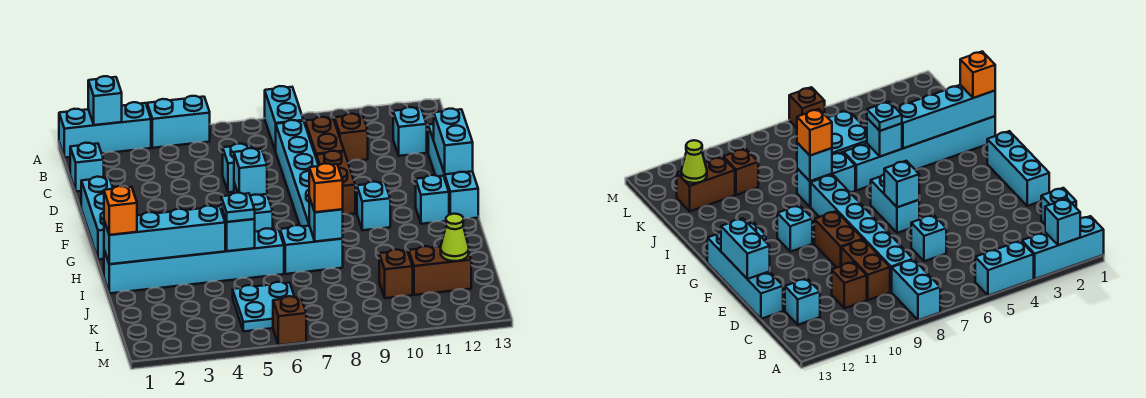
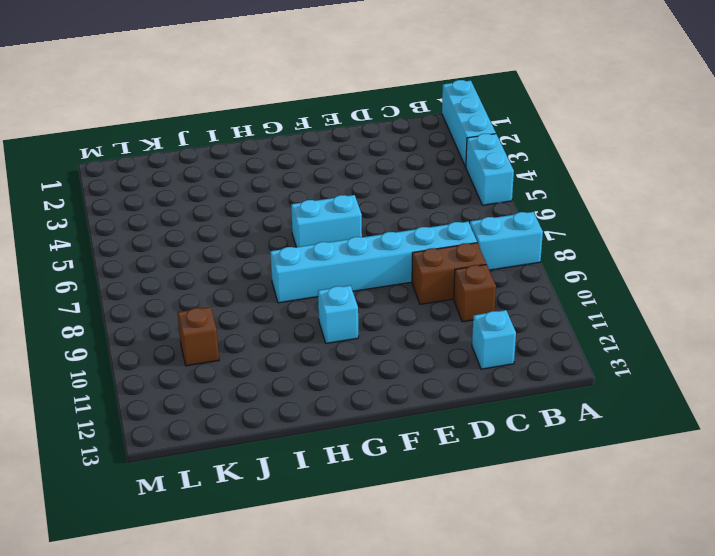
none -> cyan 1x1 brick [70,143,104,192]
none -> cyan 1x1 brick [223,144,252,192]
none -> cyan 1x4 brick [428,124,478,219]
none -> cyan 1x3 brick [81,177,113,259]

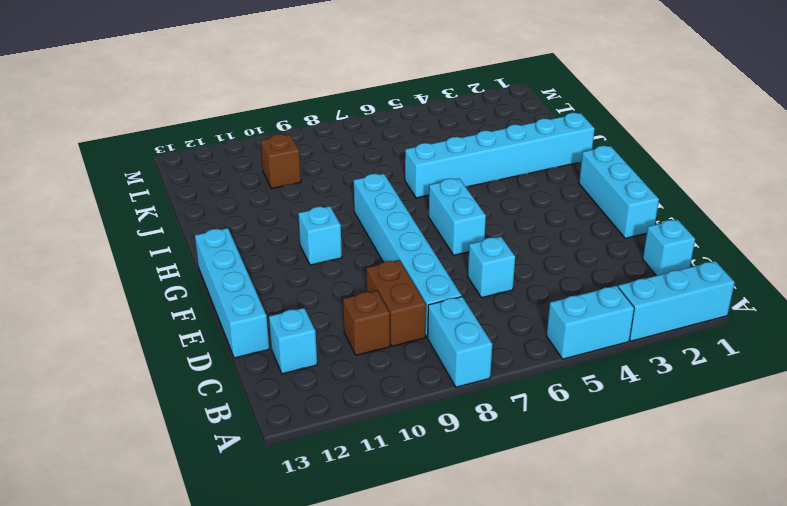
none -> brown 1x2 brick [316,151,355,214]
none -> cyan 1x1 brick [416,175,449,224]
none -> cyan 1x2 brick [280,225,343,274]
none -> cyan 2x2 plate [233,282,294,331]

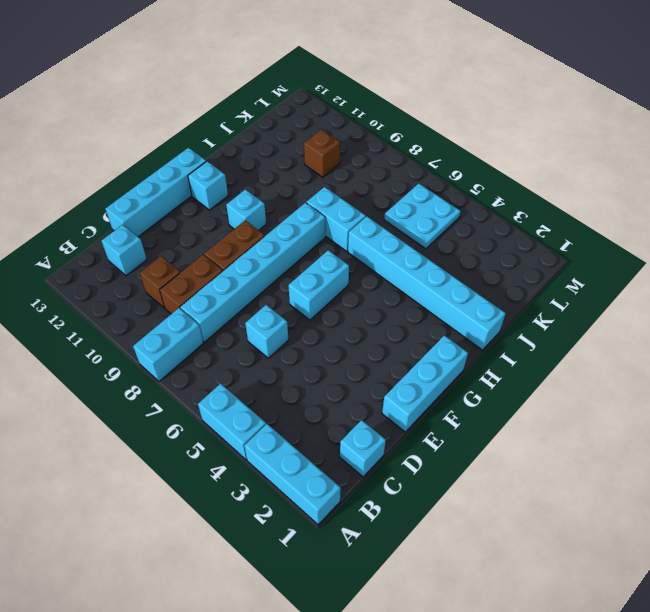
none -> brown 1x2 brick [409,246,471,295]
none -> brown 1x1 brick [273,296,306,345]
none -> cyan 1x1 brick [88,76,122,125]
none -> cyan 1x2 brick [434,109,473,174]

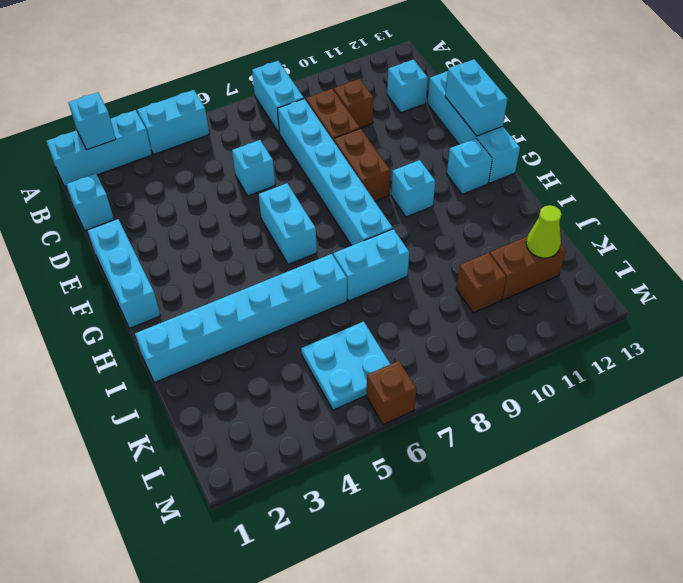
none -> cyan 1x1 brick [234,148,267,196]
none -> cyan 1x4 brick [104,206,225,264]
none -> cyan 1x1 brick [221,207,255,251]
none -> cyan 1x1 brick [309,197,343,242]

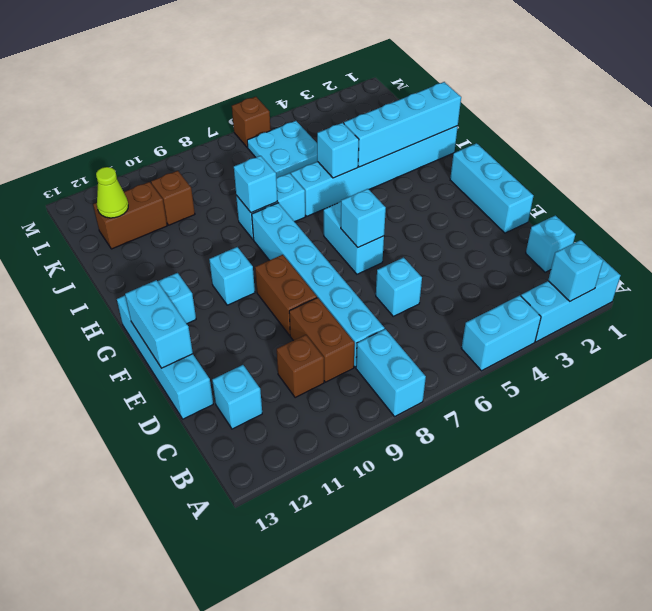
none -> orange 1x1 brick [104,186,137,235]
none -> cyan 1x1 plate [221,193,255,222]
none -> orange 1x1 brick [309,163,343,212]

